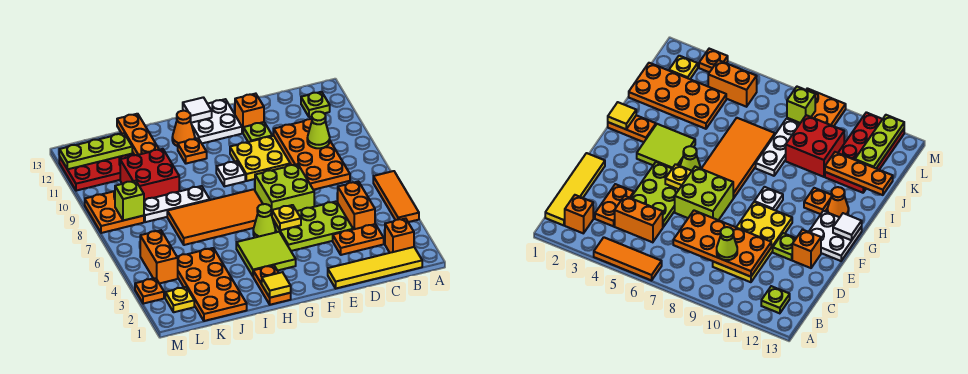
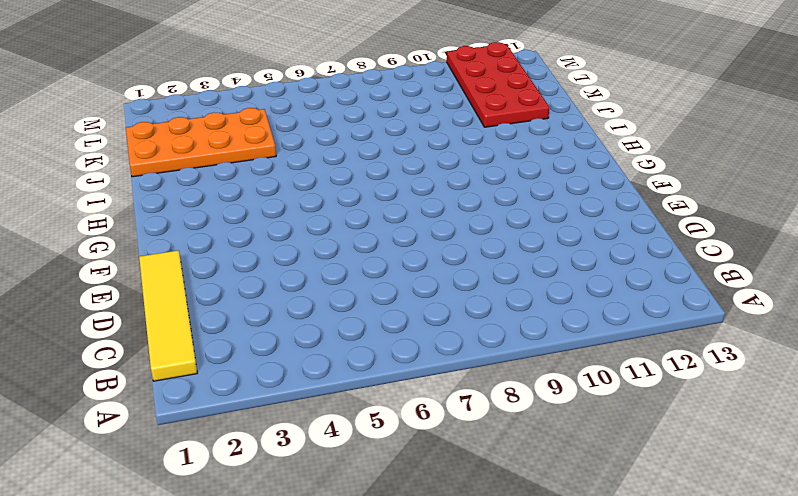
none -> orange 1x3 tile [373,171,419,222]
none -> orange 1x1 brick [385,218,414,253]
none -> lime 1x1 plate [301,92,330,117]
none -> orange 1x2 plate [333,224,384,255]

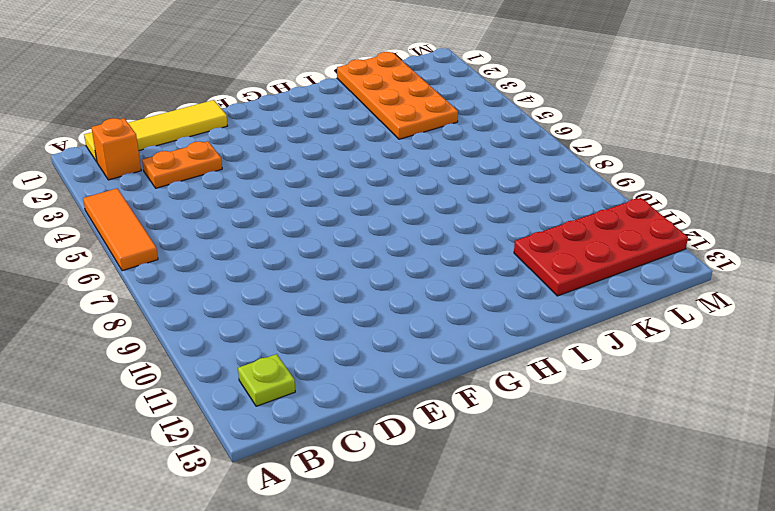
none -> orange 1x2 brick [338,182,375,229]
none -> yellow 2x4 plate [230,136,291,181]
none -> lime 2x3 plate [273,201,353,251]
none -> lime 2x2 brick [255,164,314,214]

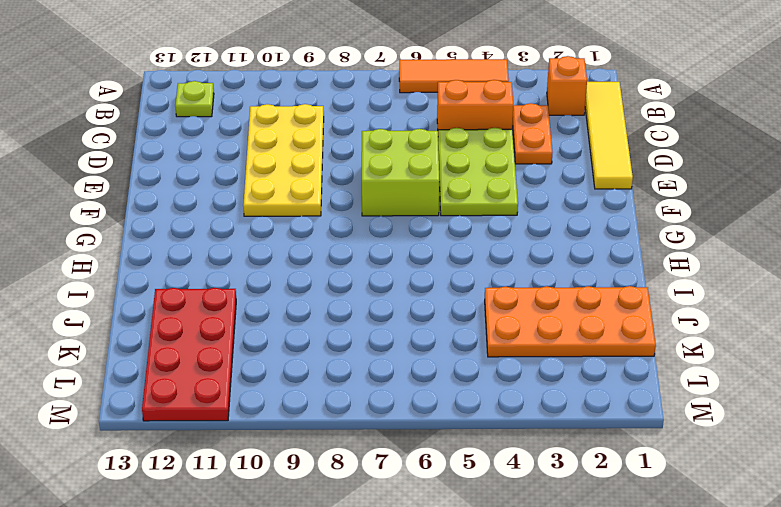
none -> lime 1x1 plate [243,122,272,142]
none -> orange 1x1 brick [235,94,264,132]
none -> white 2x2 plate [191,99,242,143]
none -> lime 2x2 tile [236,232,296,276]

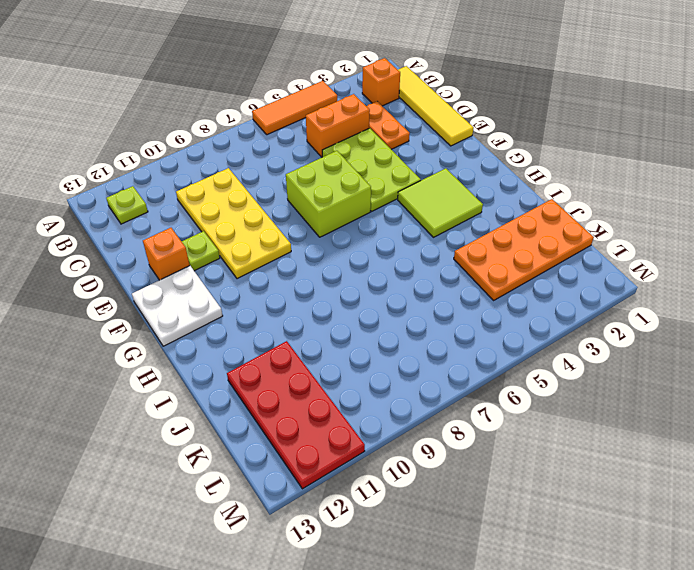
none -> lime 1x1 cone [253,204,276,237]
none -> orange 2x4 tile [167,189,263,245]
none -> white 1x1 plate [216,161,245,186]
none -> orange 1x2 plate [253,265,291,305]

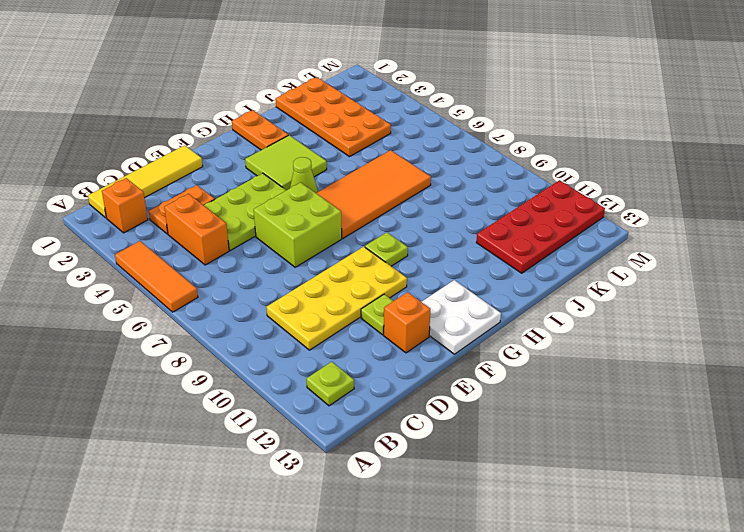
lime 1x1 plate [365,232,408,266] -> white 1x1 plate [216,161,245,186]
none -> orange 1x1 plate [178,138,207,164]
none -> orange 1x1 cone [172,111,195,146]
none -> white 1x3 plate [144,186,210,222]
none -> red 2x2 brick [120,149,179,200]

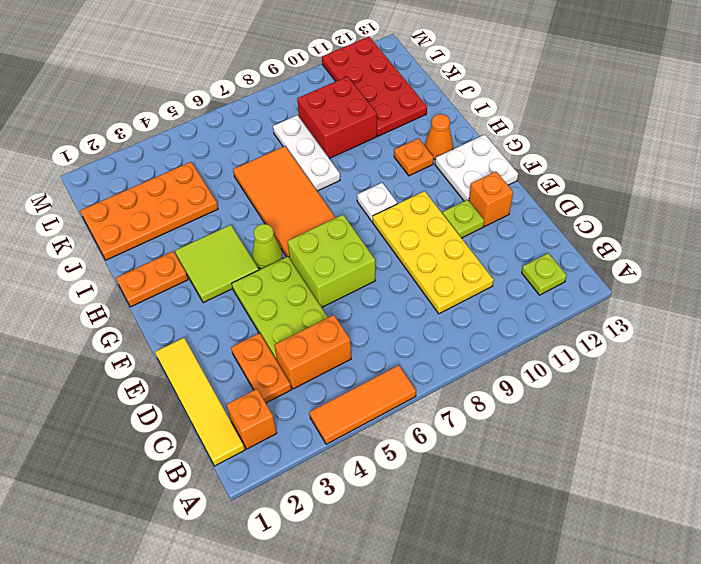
none -> yellow 1x1 plate [165,287,194,312]
none -> orange 1x2 brick [140,230,178,283]
none -> orange 2x2 plate [85,191,144,233]
none -> orange 1x1 plate [135,278,164,304]

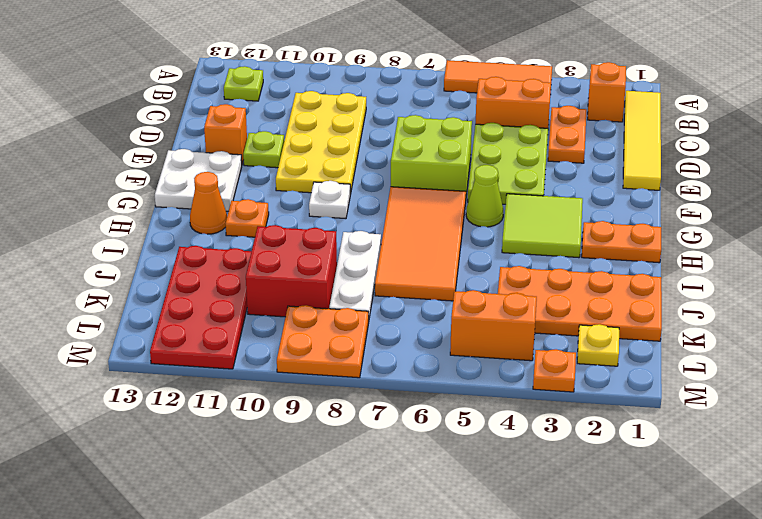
none -> orange 2x4 plate [274,119,350,190]
none -> yellow 1x1 plate [272,205,301,230]
none -> white 1x1 tile [183,97,212,123]
none -> yellow 1x1 tile [262,272,291,298]

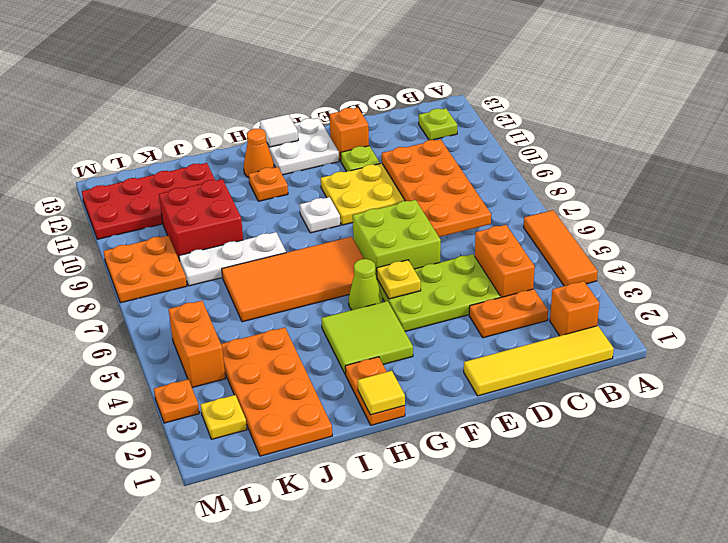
none -> orange 1x3 plate [117,114,159,155]
none -> lime 1x3 plate [59,133,132,169]
none -> lime 1x1 brick [115,181,144,220]
none -> lime 1x1 cone [307,112,330,148]

